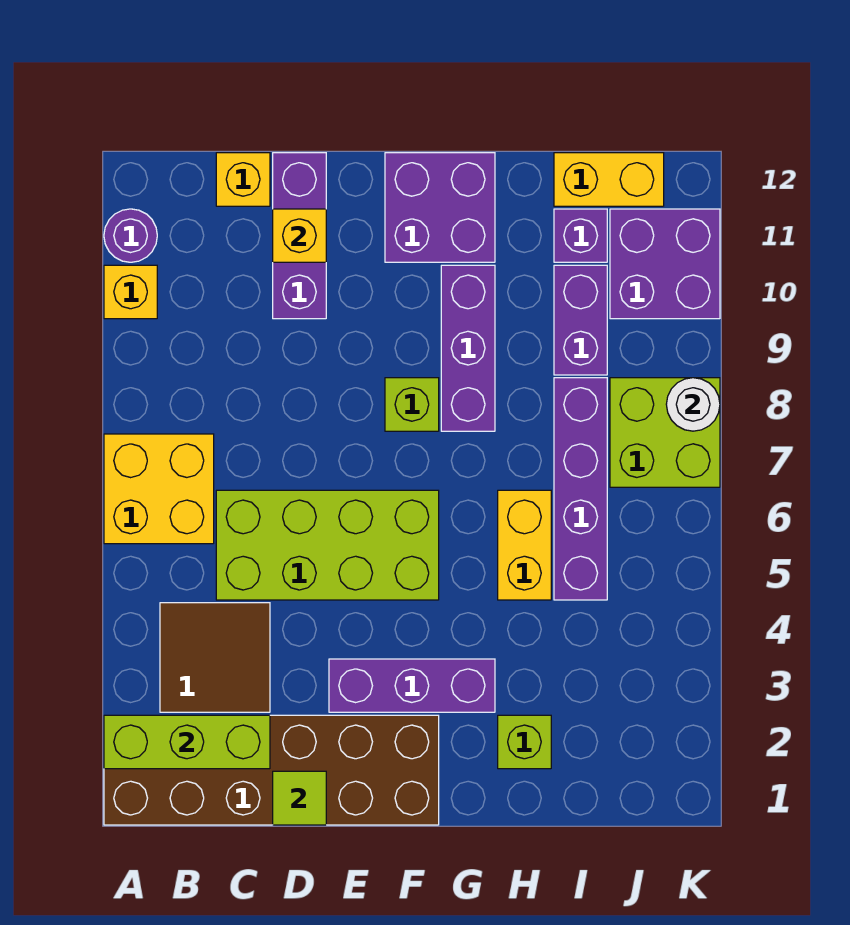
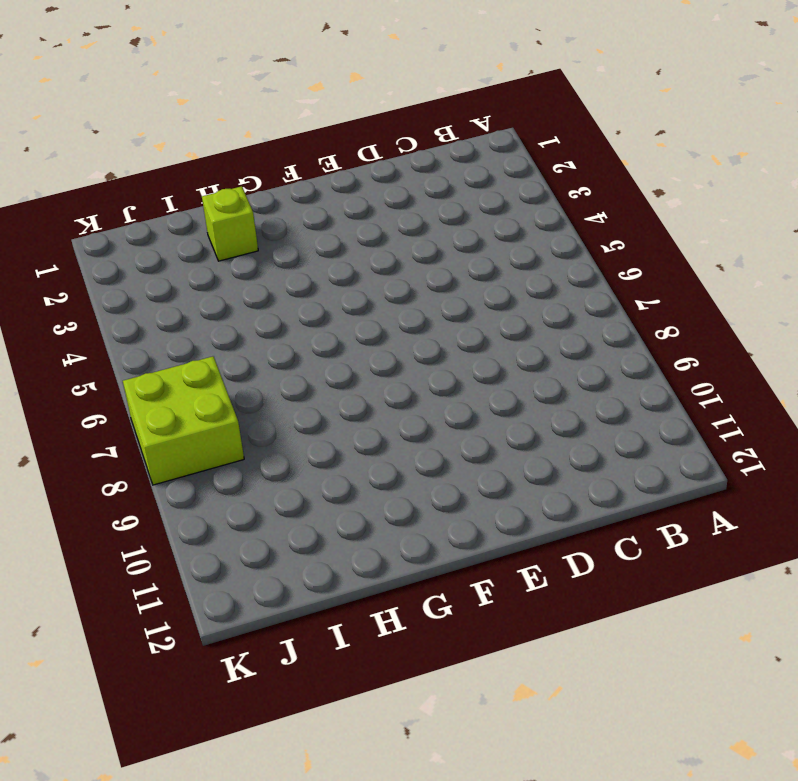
none -> brown 2x6 brick [104,715,439,825]
none -> yellow 2x2 brick [104,434,214,544]
none -> yellow 1x1 brick [104,265,157,319]

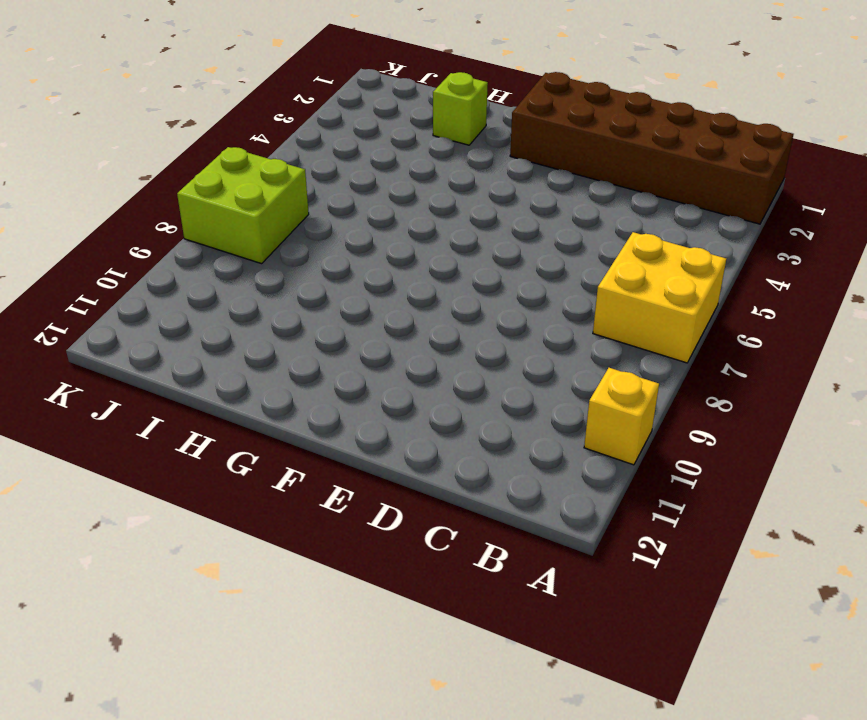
none -> purple 1x1 round brick [104,209,157,262]
none -> brown 2x2 tile [160,603,270,712]
none -> lime 2x4 brick [216,490,439,600]

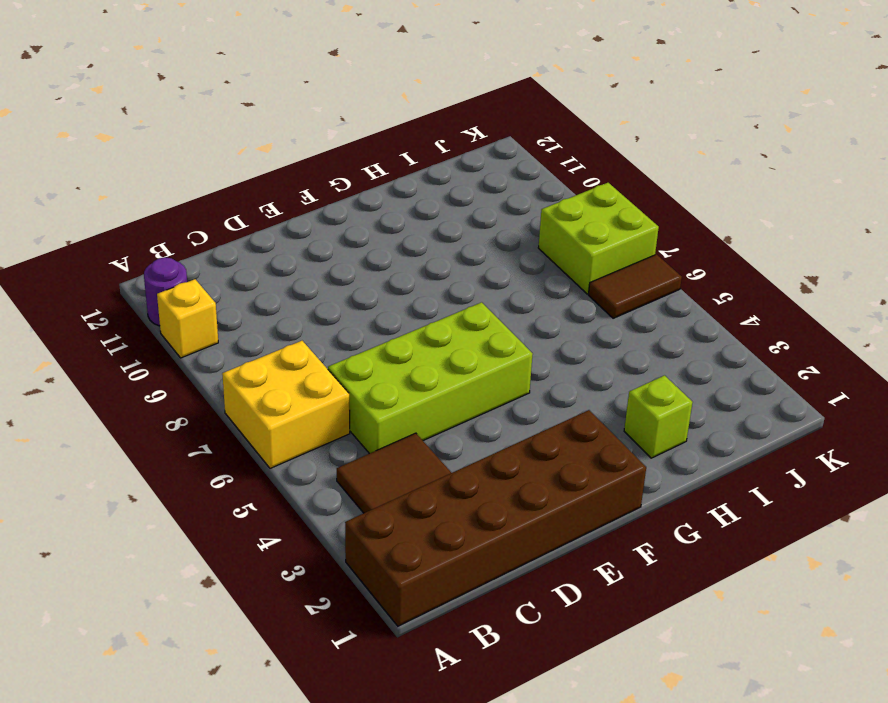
brown 1x2 tile [588,254,682,318] -> none
none -> yellow 1x1 brick [216,153,270,206]
none -> purple 1x3 brick [273,153,326,319]
none -> purple 1x3 brick [329,659,495,712]

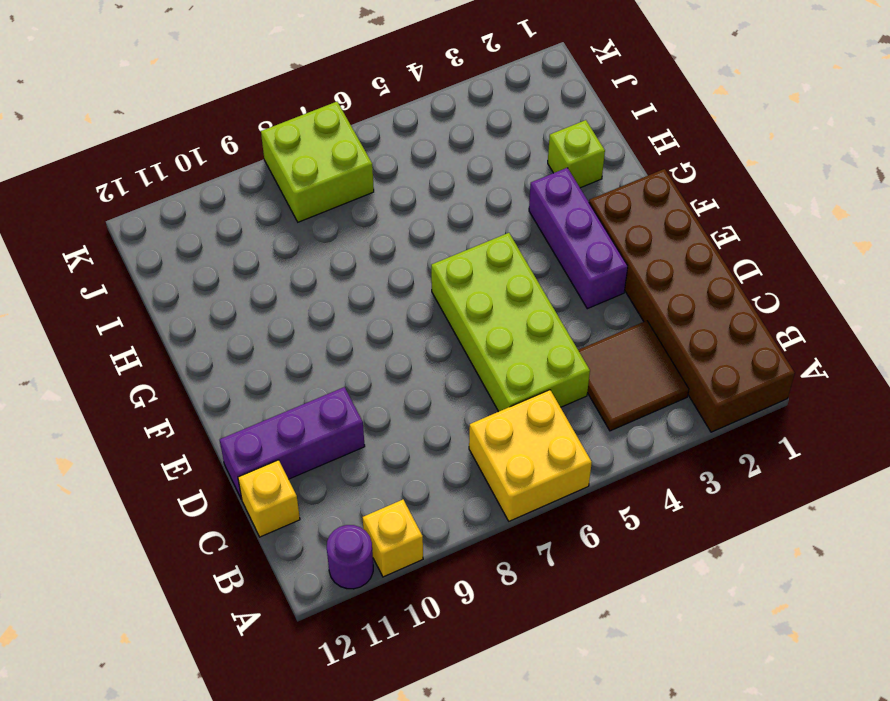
none -> lime 1x1 brick [385,378,439,431]
none -> purple 2x2 brick [385,153,495,262]
none -> purple 1x3 brick [441,265,495,431]

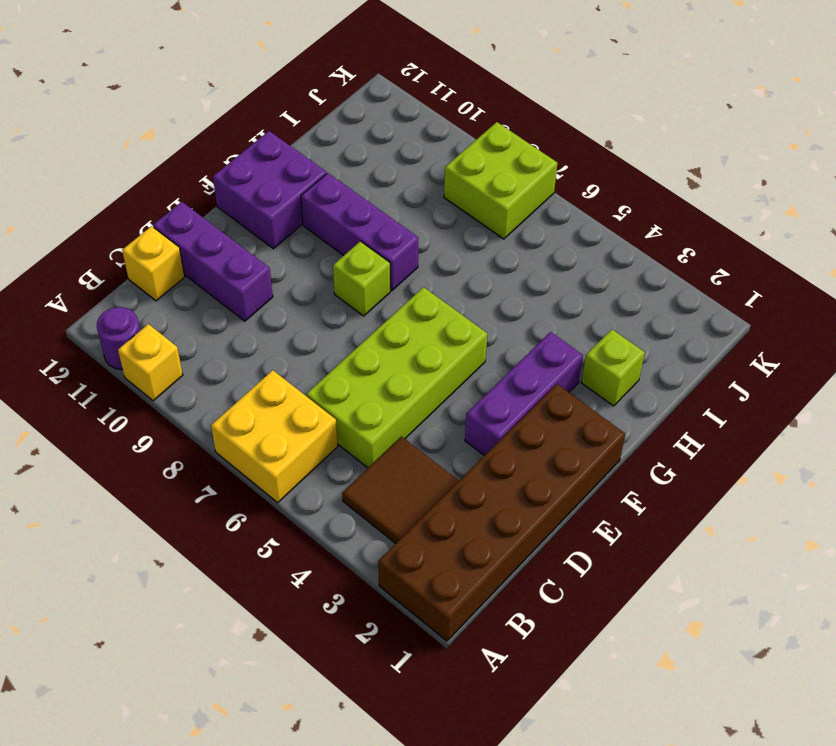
none -> yellow 1x2 brick [498,490,551,600]
none -> purple 1x4 brick [554,378,607,600]
none -> purple 1x2 brick [554,265,607,375]

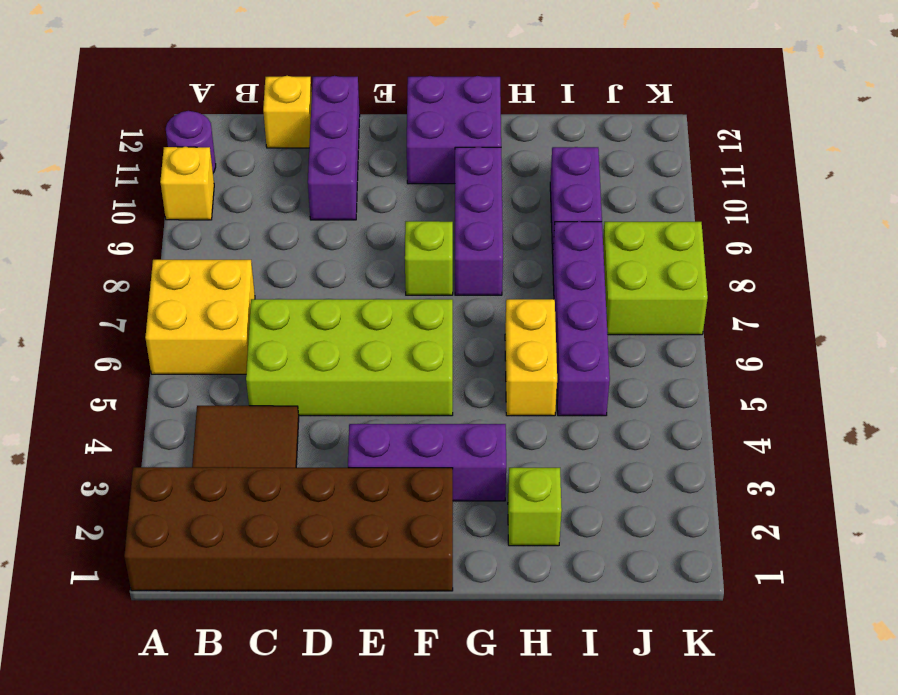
none -> purple 1x1 brick [554,209,607,262]
none -> yellow 1x2 brick [554,153,664,206]
none -> purple 2x2 brick [610,209,720,319]

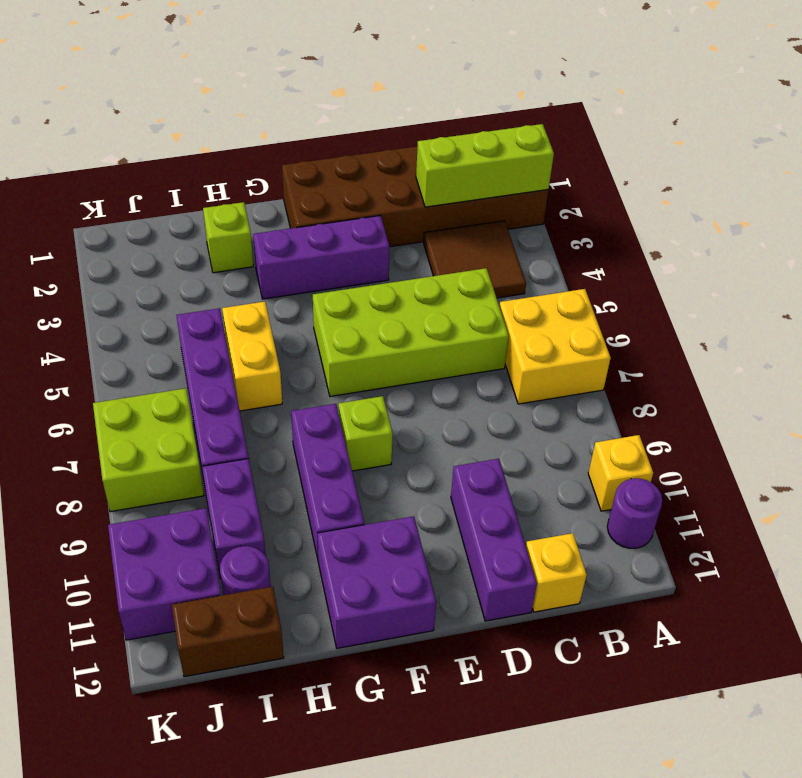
purple 1x1 round brick [220,546,271,595] -> purple 1x1 brick [554,209,607,262]
brown 1x2 brick [172,586,284,677] -> yellow 1x2 brick [554,153,664,206]
none -> lime 1x1 tile [273,771,326,825]
none -> yellow 1x1 brick [273,209,326,262]
none -> white 1x1 round brick [666,378,720,431]

